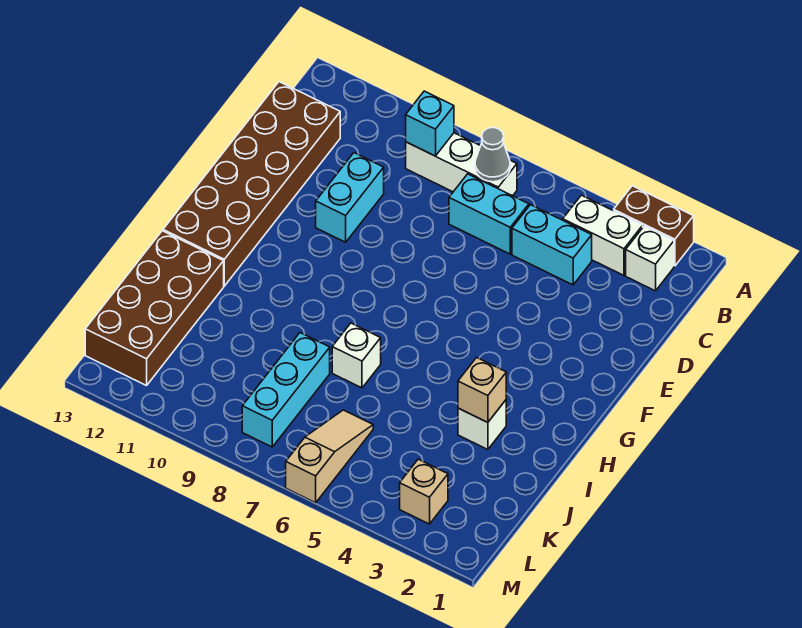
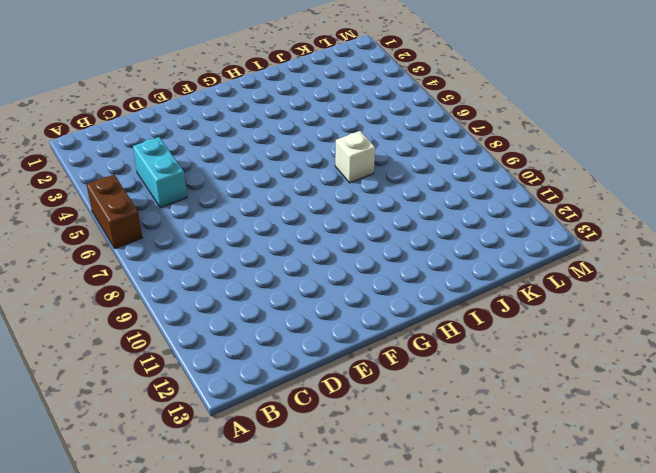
brown 1x2 brick [86,174,142,249] -> brown 1x2 brick moved to [614,186,694,266]
none -> white 1x1 brick [626,226,674,291]
none -> white 1x2 brick [563,195,643,275]
none -> white 1x3 brick [406,133,517,196]

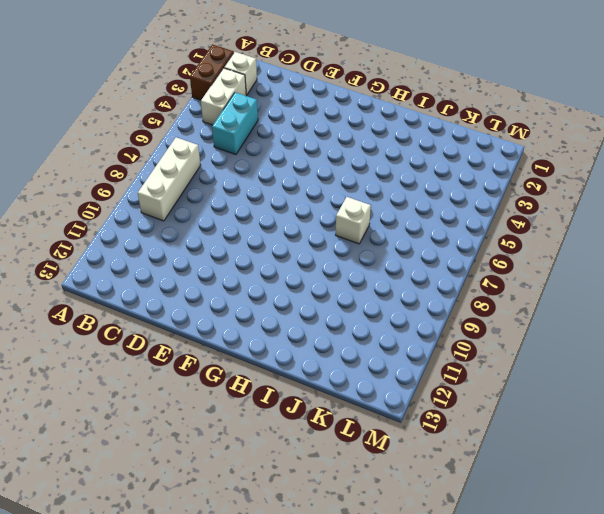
none -> cyan 1x2 brick [449,174,529,254]
none -> brown 2x6 brick [163,82,340,286]
none -> cyan 1x2 brick [316,153,384,242]

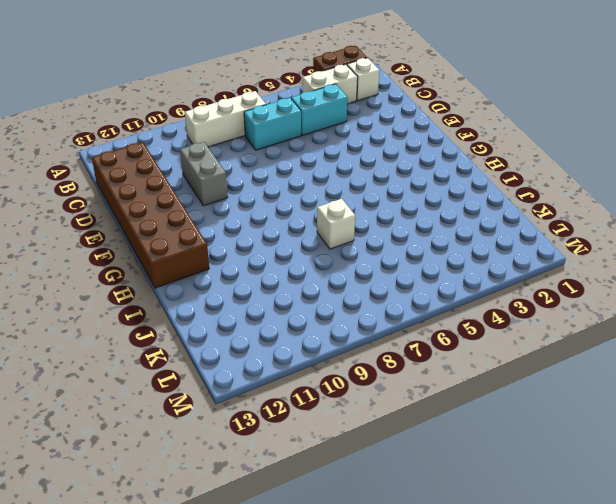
grey 1x2 brick [180,142,228,206] -> cyan 1x2 brick [316,153,384,242]
none -> white 1x1 brick [458,400,506,450]
none -> brown 2x4 brick [85,231,224,386]
none -> cyan 1x3 brick [242,333,330,447]

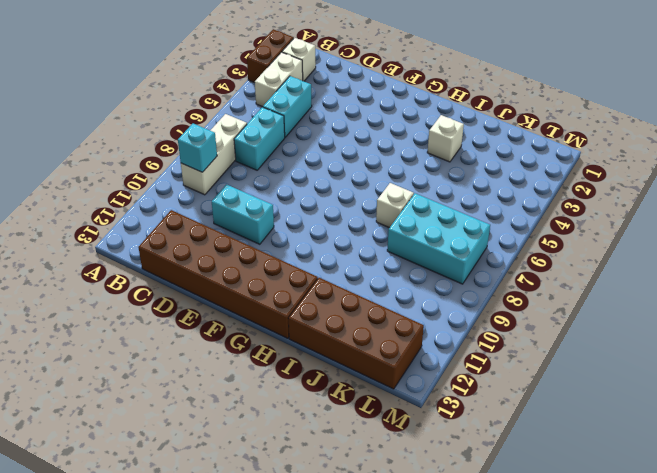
cyan 2x3 brick [387,193,490,284] -> cyan 1x3 brick [242,333,330,447]
none -> tan 1x3 slope [286,410,373,503]
none -> tan 1x1 brick [400,459,448,524]
none -> grey 1x1 cone [475,127,510,182]

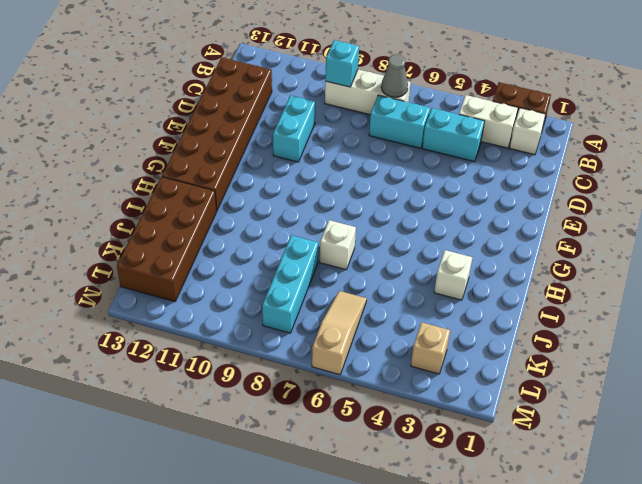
none -> tan 1x1 brick [458,358,506,423]

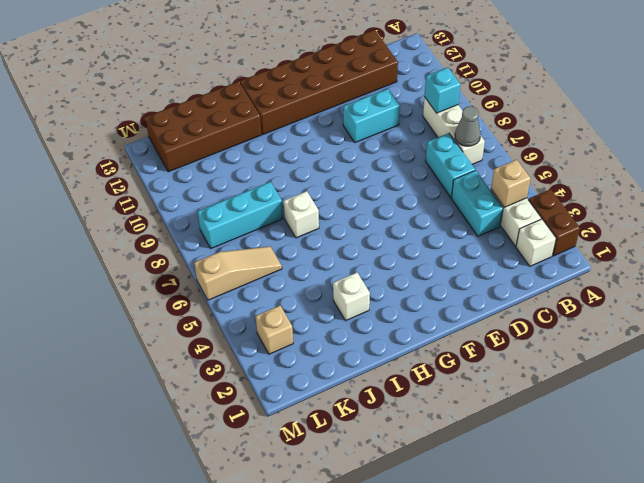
tan 1x1 brick [491,160,531,207] -> tan 1x1 brick moved to [458,358,506,423]

